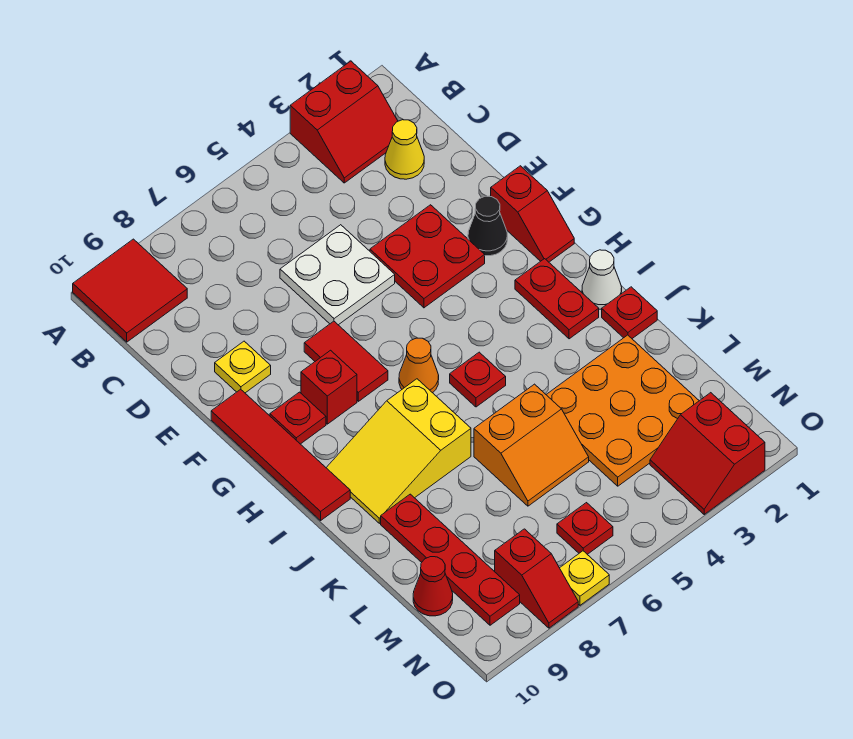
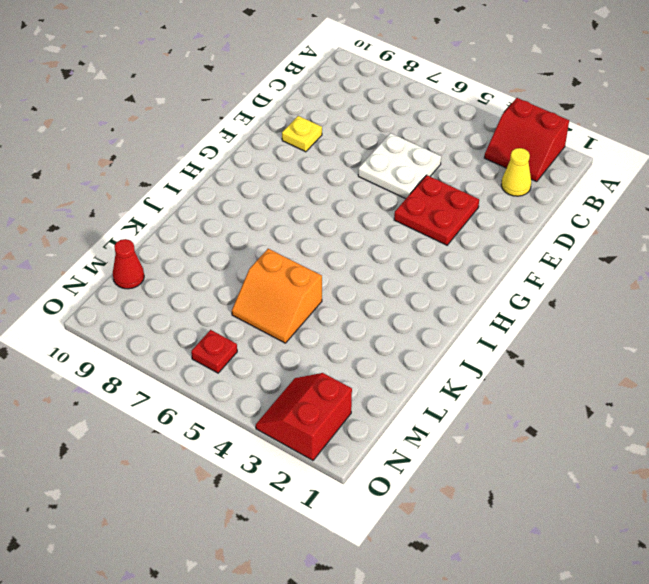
none -> red 2x2 tile [73,239,187,342]
none -> red 1x2 slope [491,166,574,262]
none -> black 1x1 cone [468,196,507,256]

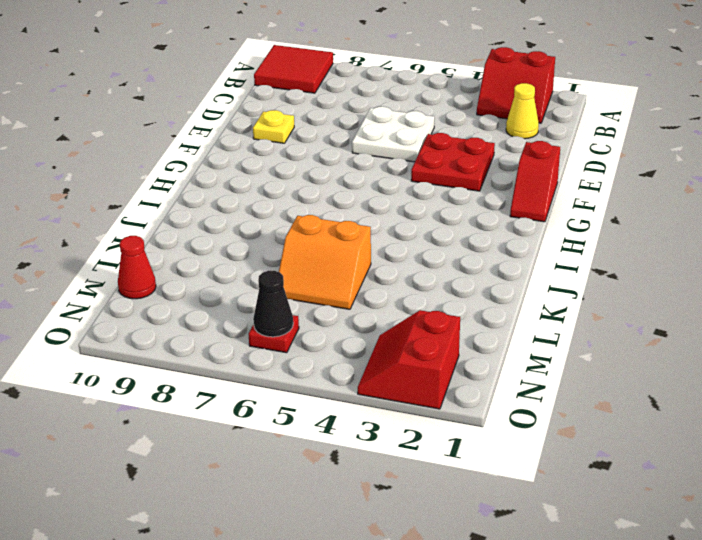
black 1x1 cone [253,271,293,337] -> black 1x1 cone moved to [468,196,507,256]
none -> red 1x2 tile [304,321,388,401]
none -> red 1x4 tile [211,389,350,520]
none -> red 1x1 brick [301,350,357,424]

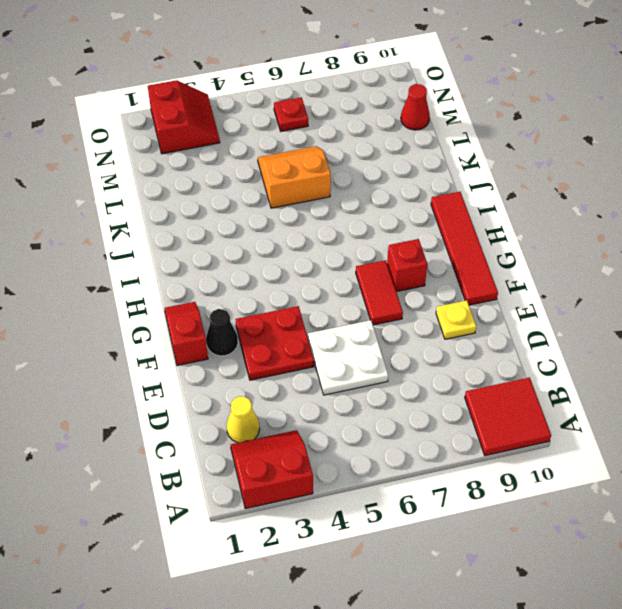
none -> red 1x1 plate [270,392,326,444]
none -> red 1x2 plate [515,259,599,339]
none -> orange 1x1 cone [399,338,439,393]

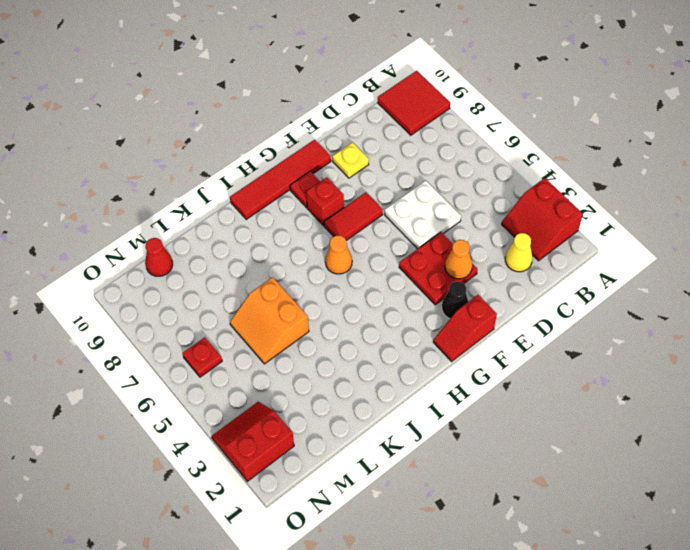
orange 1x1 cone [445,240,472,279] -> none
none -> red 1x2 plate [515,259,599,339]
none -> white 1x1 cone [582,250,622,309]
none -> red 1x1 plate [450,352,506,407]

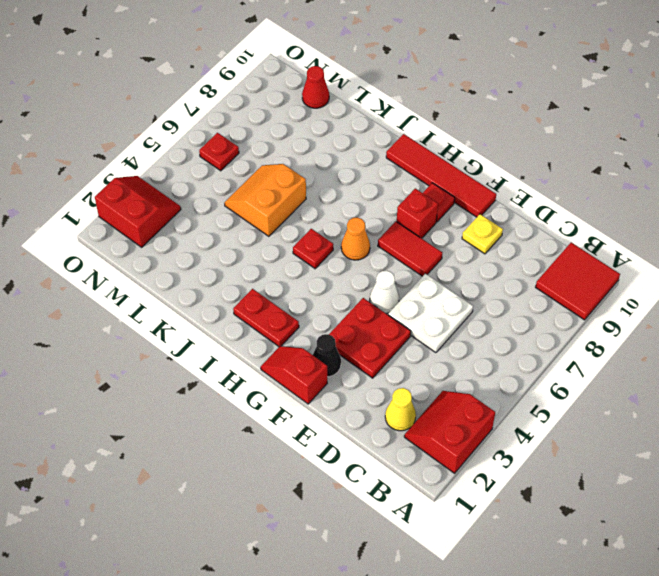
white 1x1 cone [370,271,399,313] -> white 1x1 cone moved to [582,250,622,309]
none -> yellow 2x3 slope [326,379,471,523]
none -> red 1x1 plate [602,287,657,338]
none -> orange 3x3 plate [546,335,699,486]

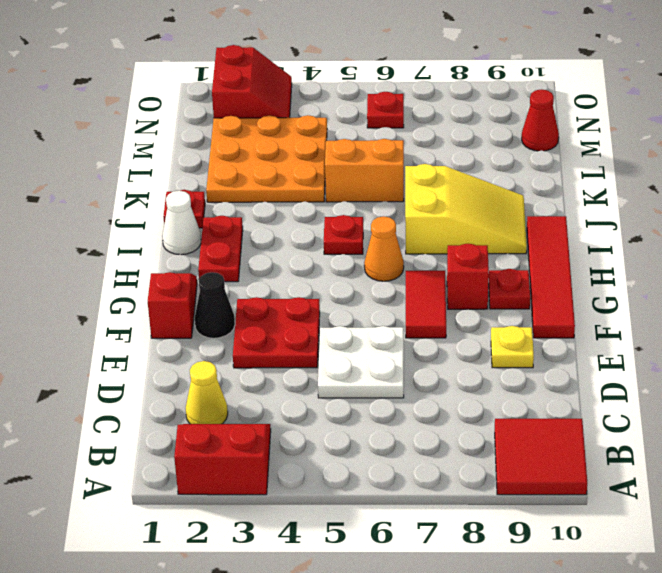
none -> red 1x4 plate [381,494,520,625]
none -> red 1x2 slope [495,529,578,628]
none -> yellow 1x1 plate [560,551,609,605]

